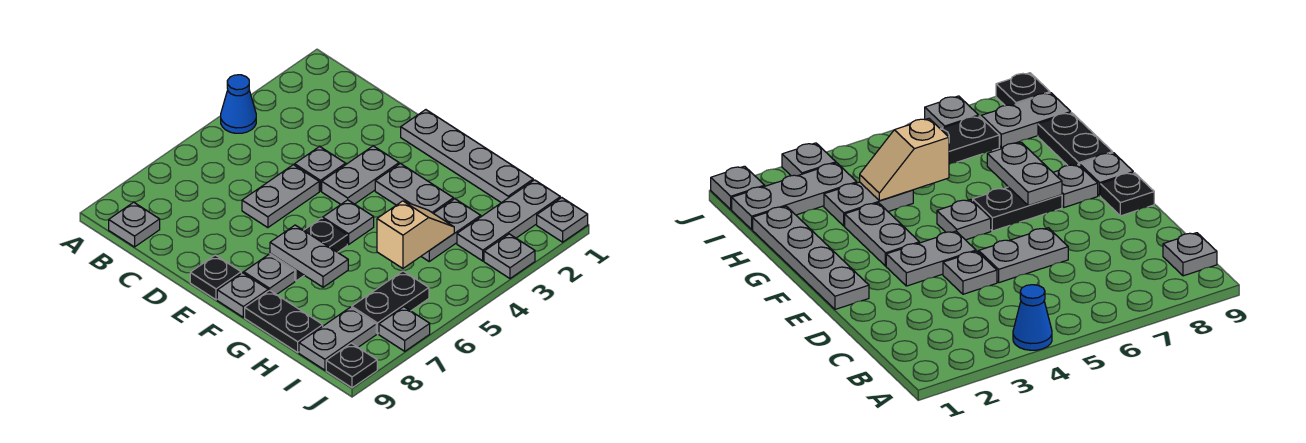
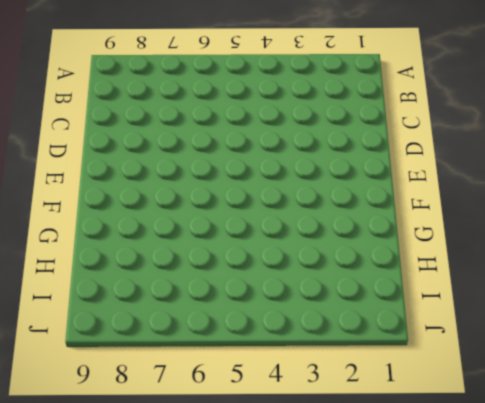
none -> blue 1x1 cone [221,75,256,133]
none -> grey 1x1 plate [109,202,160,247]
none -> grey 1x1 plate [295,147,346,191]

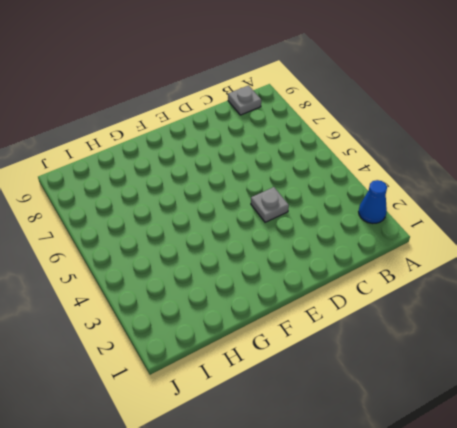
blue 1x1 cone [359,180,387,224] -> blue 1x1 cone moved to [221,75,256,133]
none -> grey 1x2 plate [242,165,319,228]
none -> grey 1x4 plate [401,110,533,203]
none -> grey 1x2 plate [322,146,399,204]

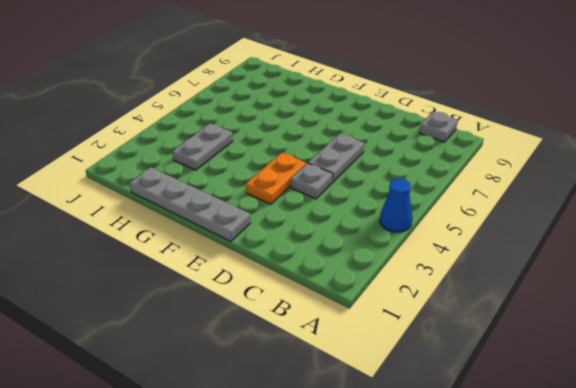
orange 1x2 plate [246,153,306,204] -> grey 1x2 plate [322,146,399,204]
none -> black 1x1 plate [190,255,241,300]
none -> grey 1x2 plate [375,164,453,213]
none -> grey 1x1 plate [323,200,374,245]

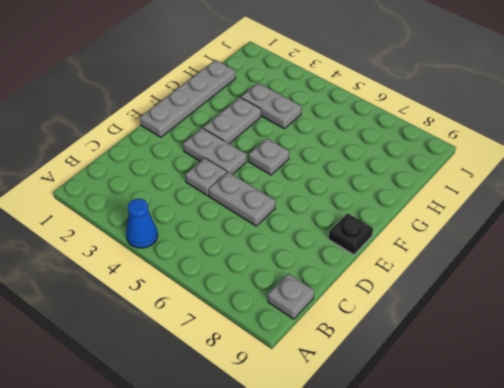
none -> black 1x2 plate [270,218,347,281]
none -> grey 1x1 plate [244,255,295,295]
none -> grey 1x1 plate [217,273,268,317]

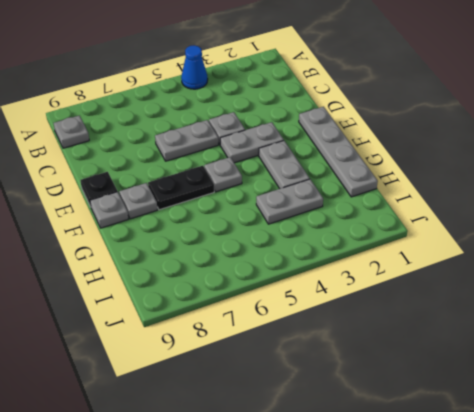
none -> black 1x2 plate [245,290,323,352]
none -> grey 1x3 plate [457,180,560,261]
none -> black 1x2 plate [352,271,429,334]

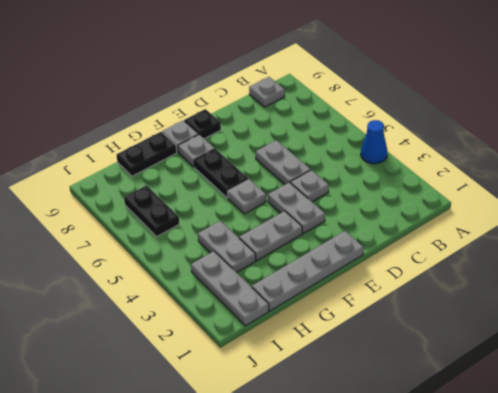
none -> grey 1x2 plate [299,307,376,370]
none -> grey 1x1 plate [537,198,588,242]
none -> grey 1x1 plate [484,234,535,278]

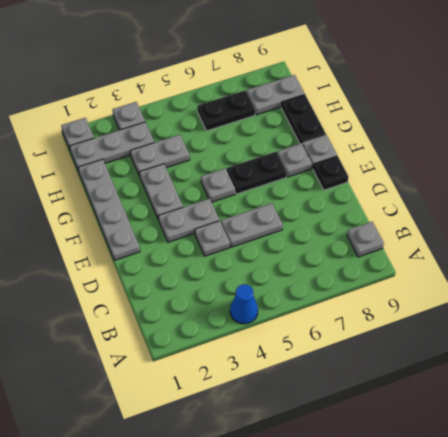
none -> grey 1x1 plate [379,307,430,351]
none -> black 1x1 plate [326,343,377,388]
none -> grey 1x2 plate [270,225,348,287]

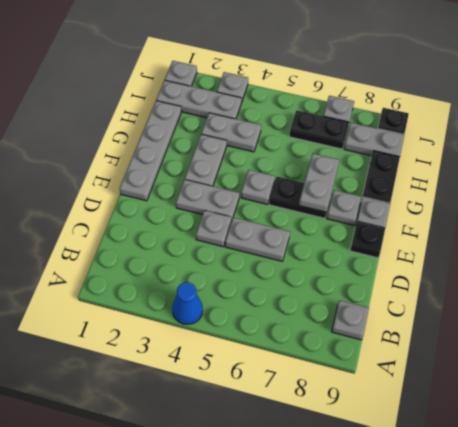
none -> tan 1x2 slope [377,201,454,268]

